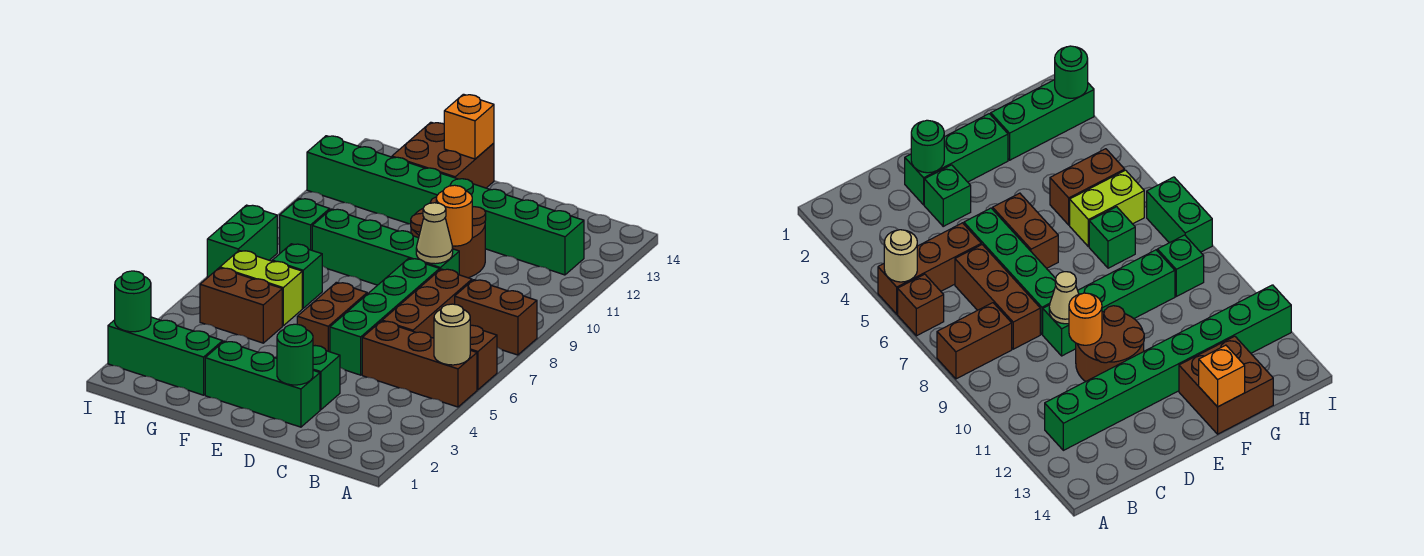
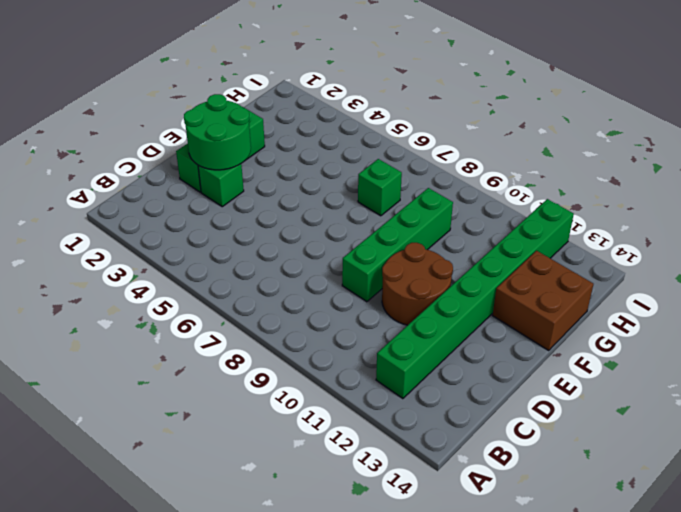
green 2x2 round brick [184,94,251,170] -> green 1x1 round brick [277,324,313,385]
none -> brown 1x3 brick [362,321,477,407]
none -> brown 1x1 brick [470,325,497,390]
none -> brown 1x2 brick [455,280,537,355]

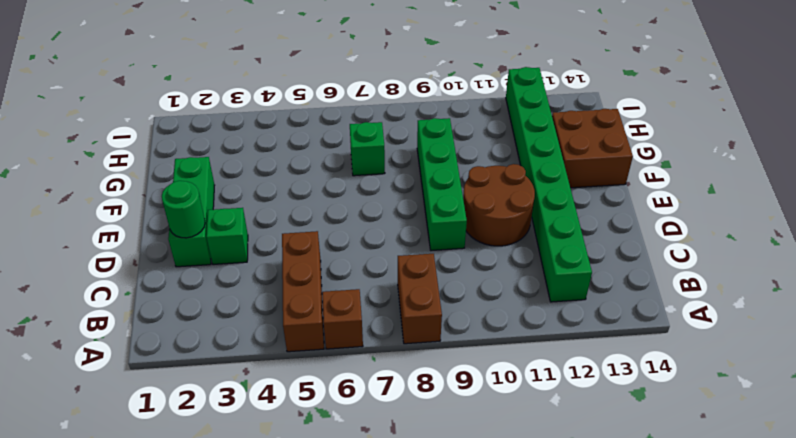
none -> brown 1x3 brick [382,269,472,338]
none -> green 1x4 brick [330,258,439,375]
none -> brown 1x2 brick [297,282,367,352]

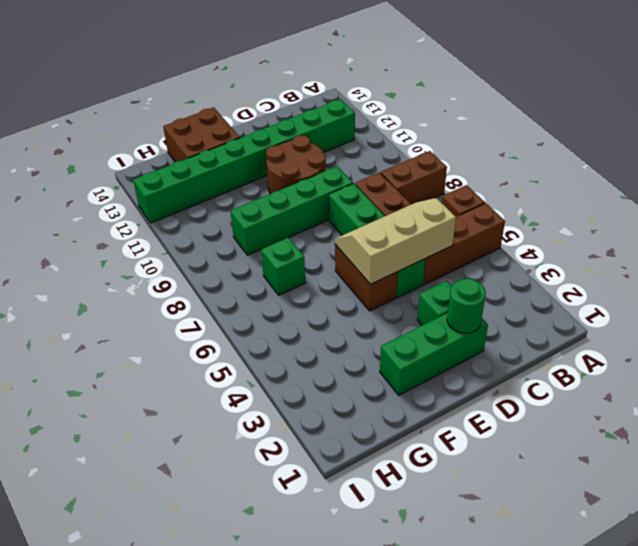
tan 2x3 slope [335,198,456,284] -> none
none -> green 1x3 brick [108,317,223,395]
none -> brown 1x2 brick [200,268,282,343]
none -> lime 1x2 brick [220,251,302,326]

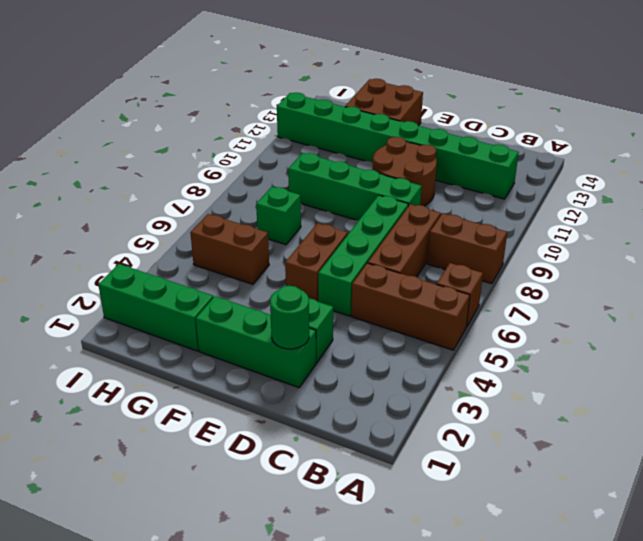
none -> lime 1x2 brick [220,251,302,326]
none -> green 1x1 brick [280,199,330,253]
none -> green 1x2 brick [207,205,277,277]

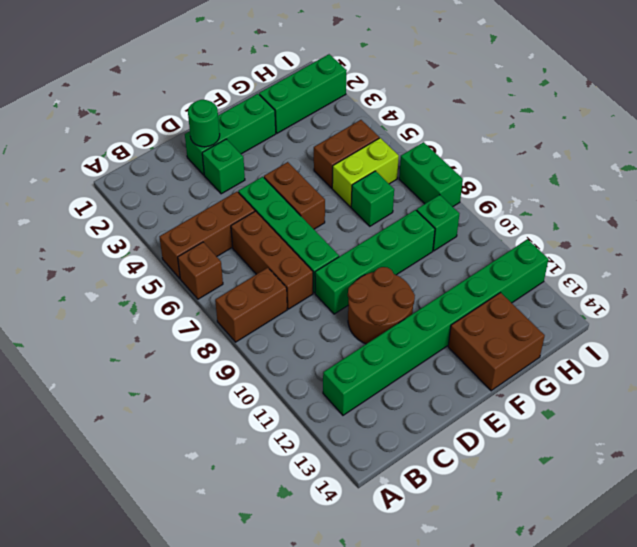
none -> tan 1x1 round brick [434,304,470,365]
none -> tan 1x1 cone [416,203,453,264]
none -> orange 1x1 round brick [436,185,472,246]

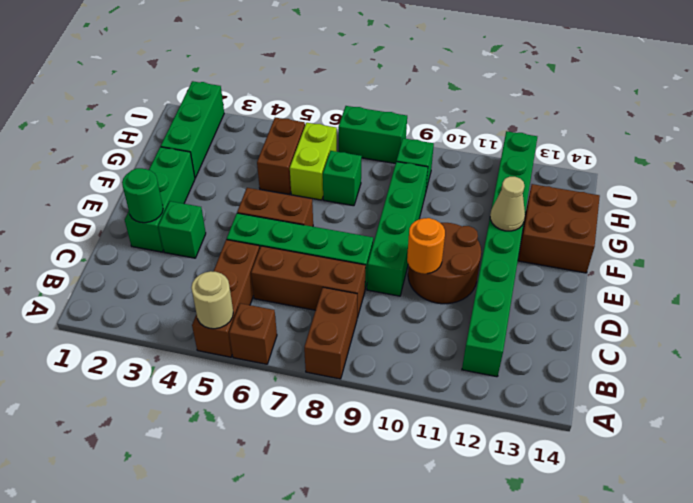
tan 1x1 cone [490,177,525,231] -> tan 1x1 cone moved to [416,203,453,264]
none -> orange 1x1 brick [444,94,494,159]
none -> green 1x1 round brick [115,271,151,332]

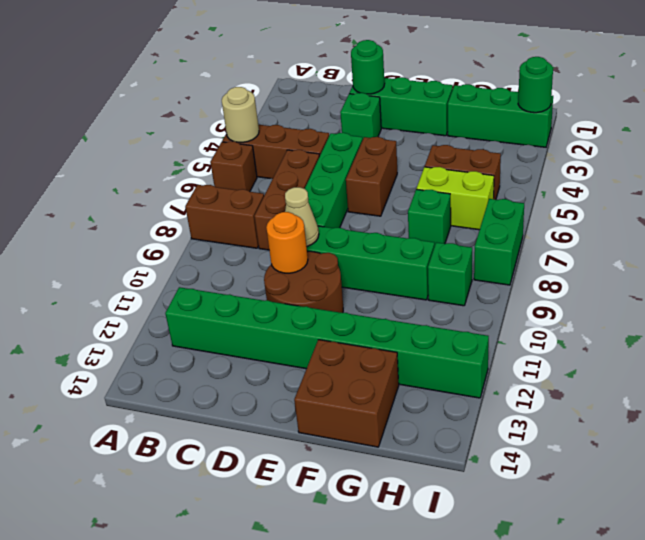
none -> orange 1x1 brick [444,94,494,159]

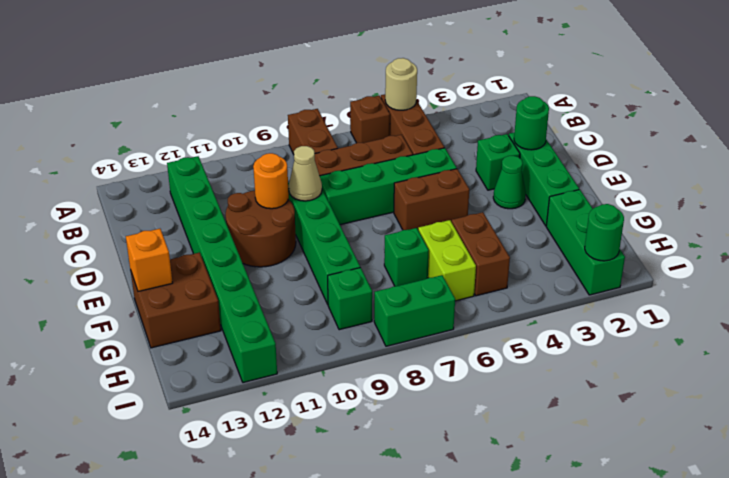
green 1x1 cone [493,156,526,209] -> none

